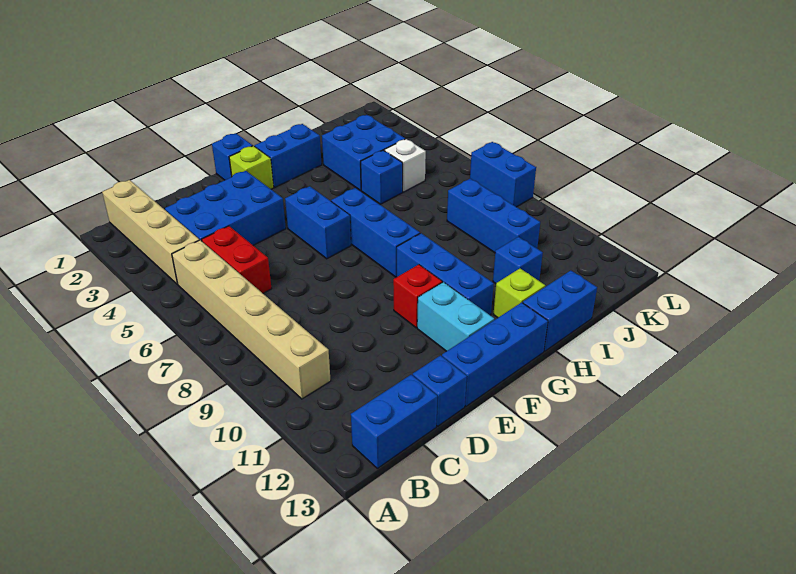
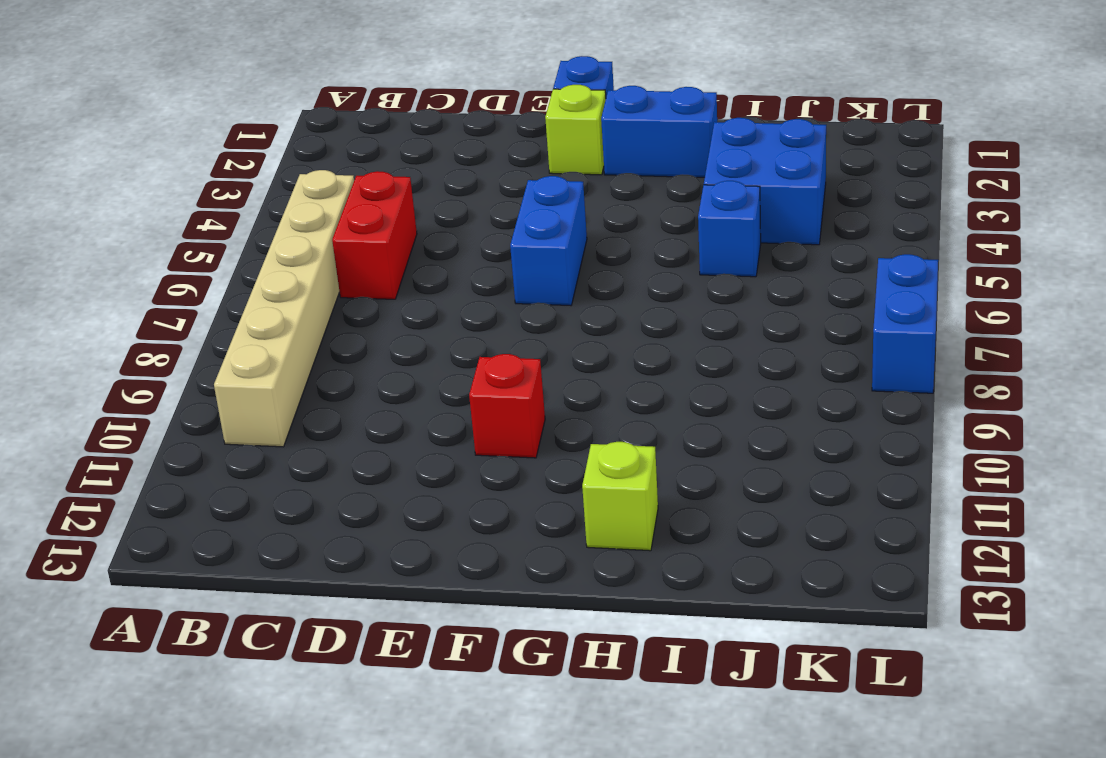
none -> tan 1x4 brick [102,180,199,284]
none -> blue 1x2 brick [351,374,438,469]
none -> blue 2x3 brick [165,171,286,246]

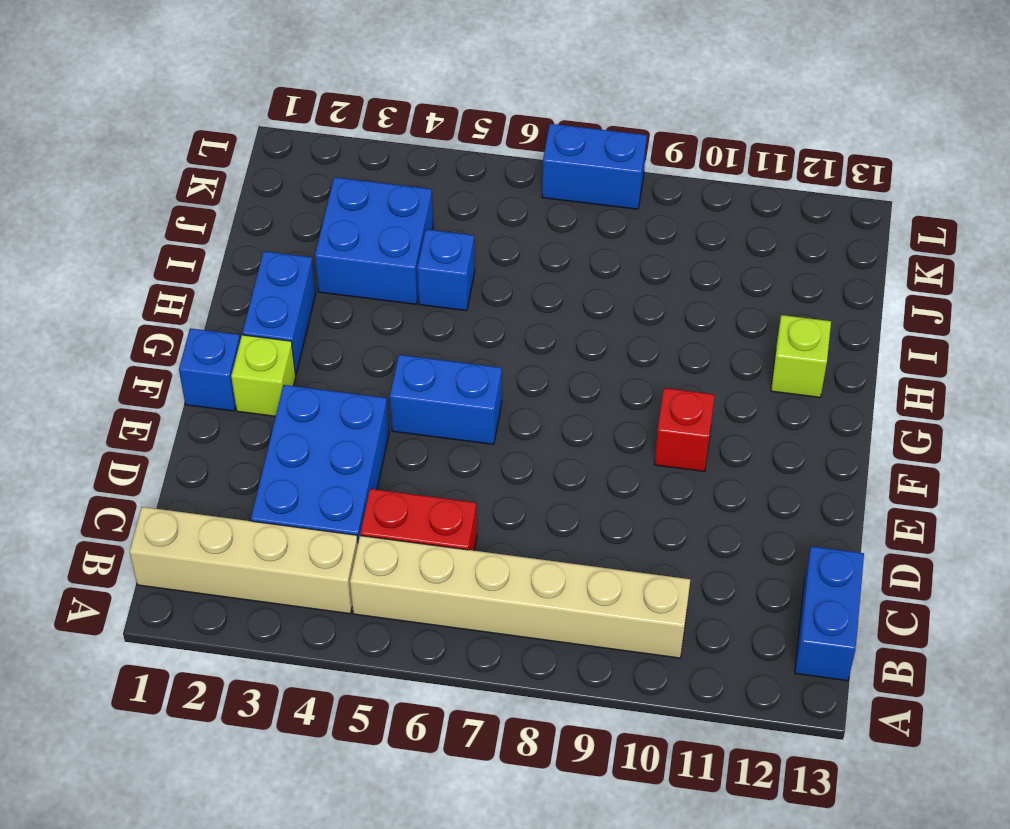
none -> blue 1x1 brick [413,355,467,426]
none -> blue 1x3 brick [442,302,548,406]
none -> cyan 1x2 brick [417,282,494,351]

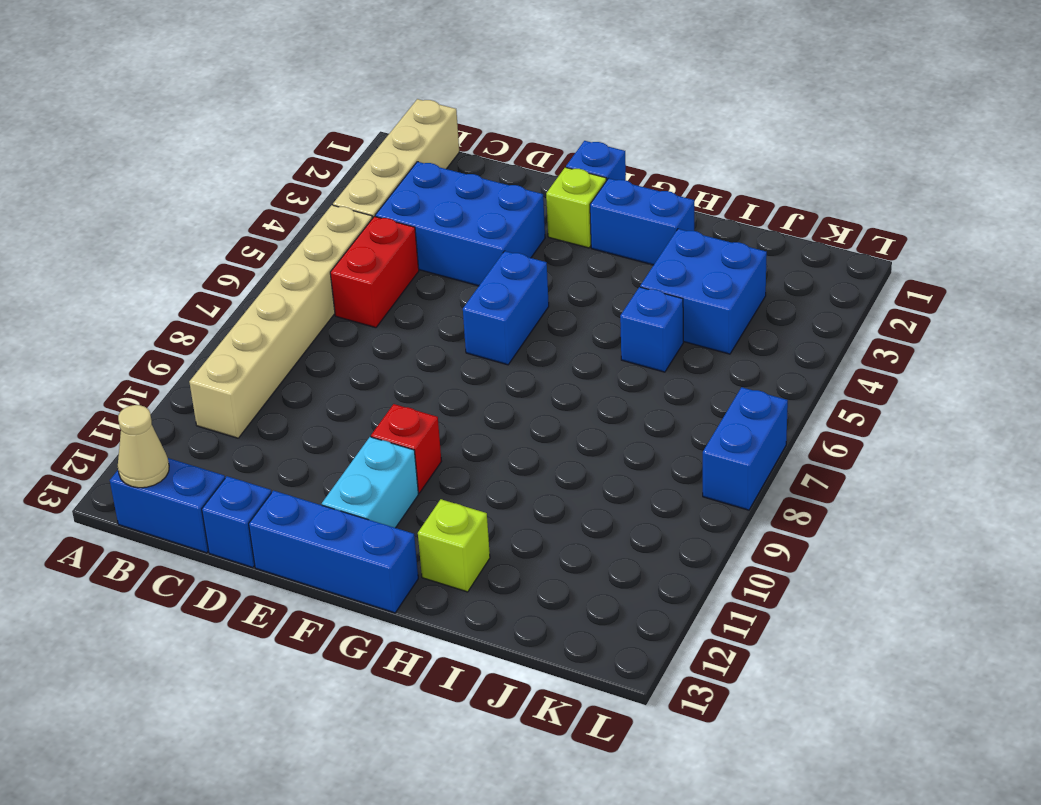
tan 1x1 cone [118,405,169,488] -> none
none -> blue 1x3 brick [331,188,420,277]
none -> blue 1x3 brick [397,233,494,315]
none -> blue 1x2 brick [523,270,597,351]

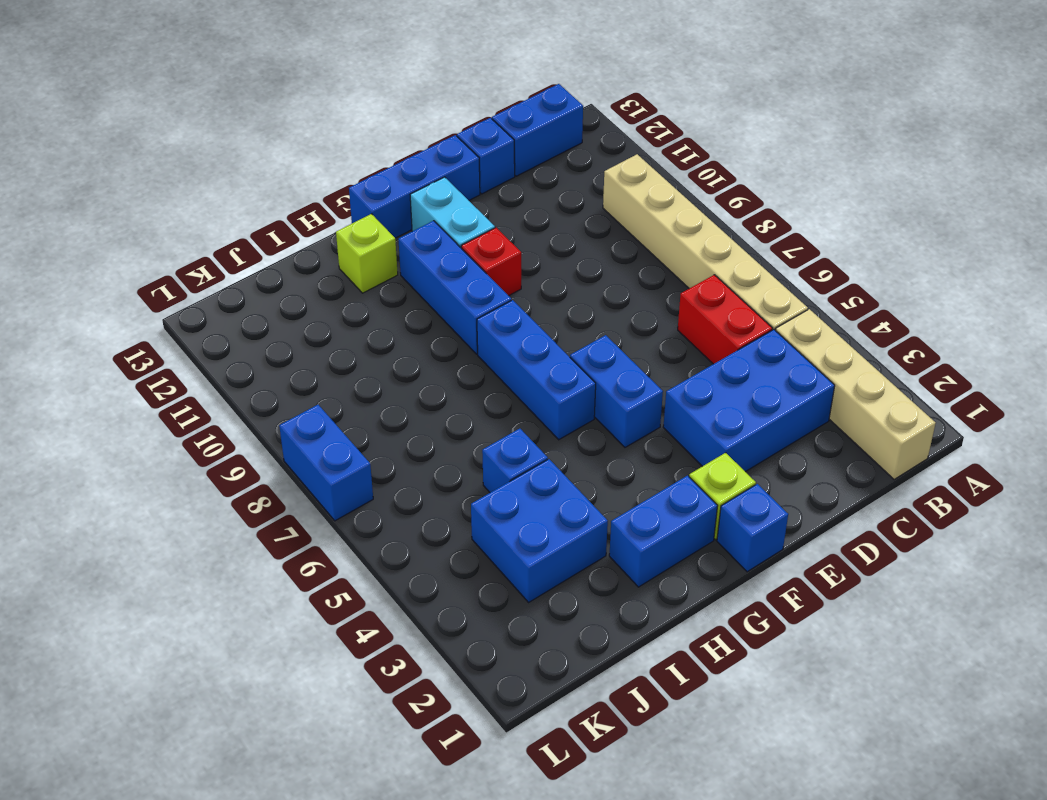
none -> blue 1x2 brick [523,270,597,351]
none -> blue 1x1 brick [493,237,543,284]
none -> white 1x1 brick [384,139,426,192]

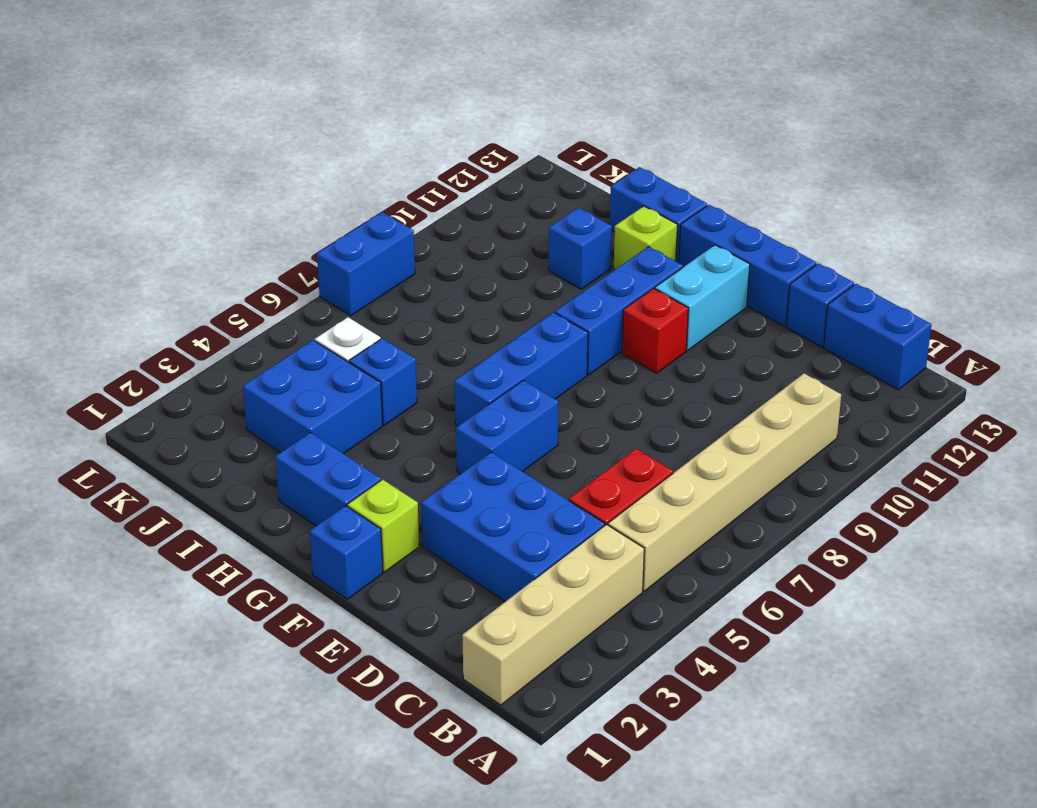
none -> blue 1x3 brick [447,179,540,253]

